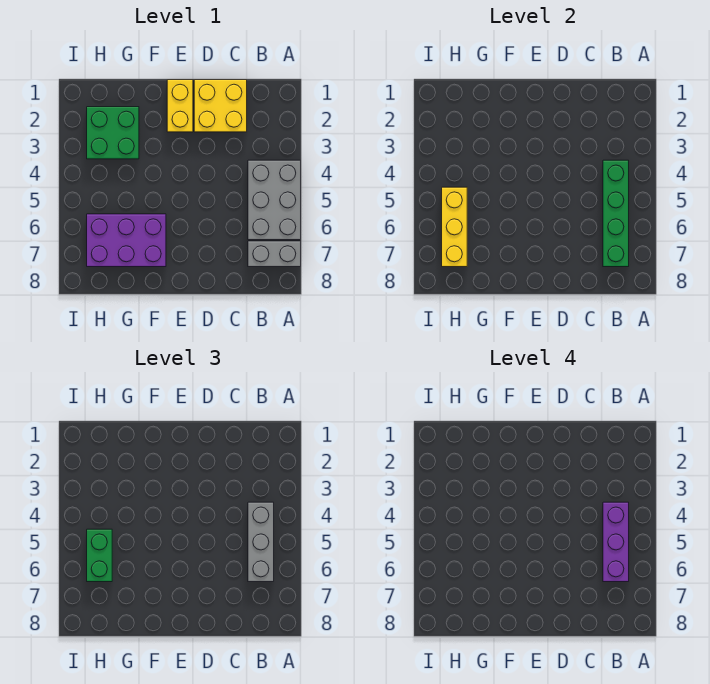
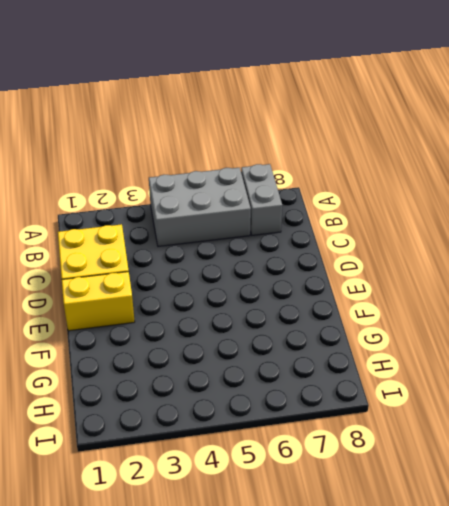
none -> purple 2x3 brick [87,214,166,267]
none -> green 2x2 brick [87,107,139,159]

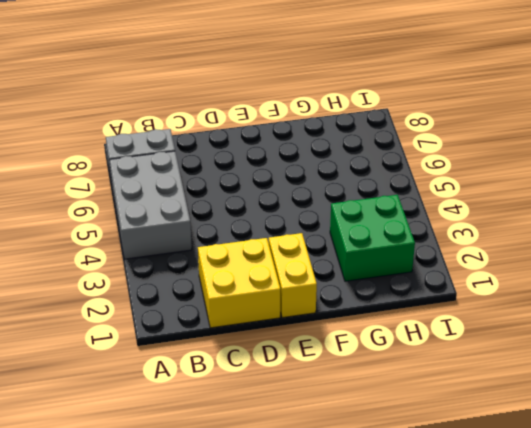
none -> purple 2x3 brick [87,214,166,267]
none -> green 1x4 brick [603,160,629,267]

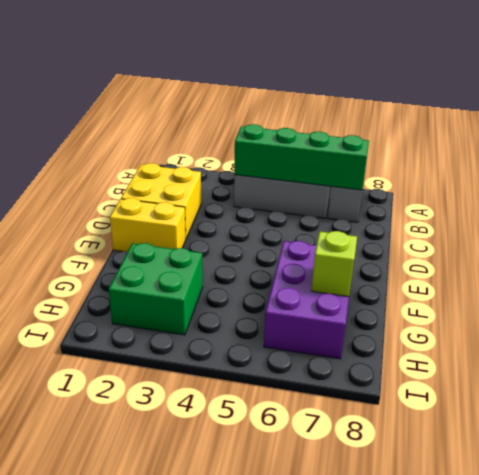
lime 1x1 brick [311,231,357,297] -> none
none -> yellow 1x3 brick [442,187,467,267]
none -> grey 1x3 brick [248,502,274,582]

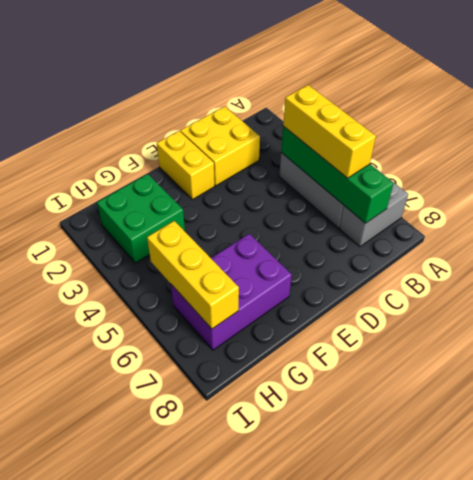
yellow 1x3 brick [283,85,376,178] -> grey 1x3 brick [248,502,274,582]
none -> green 1x2 brick [87,529,112,582]
none -> purple 1x3 brick [603,502,629,582]

